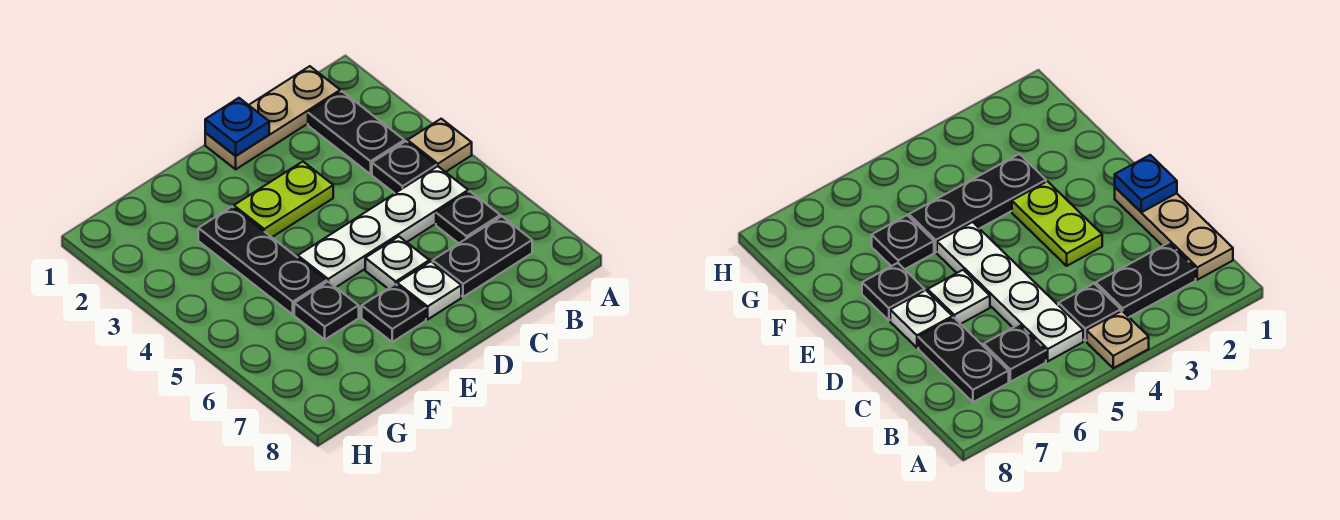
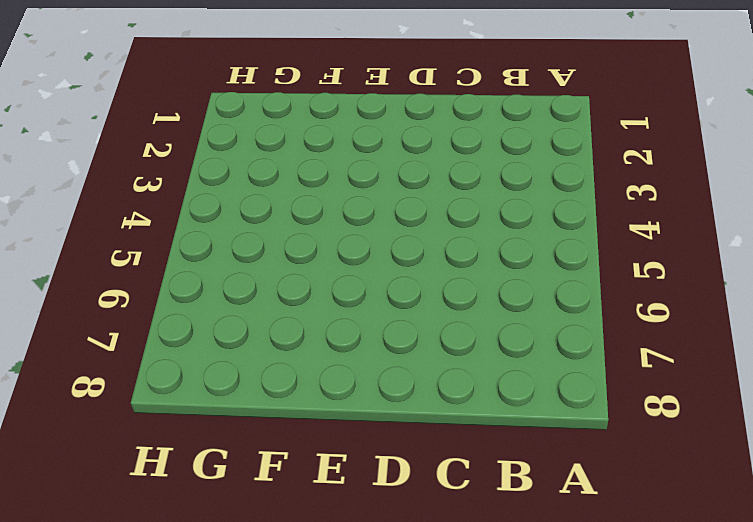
none -> tan 1x1 plate [408,119,472,172]
none -> tan 1x3 plate [205,66,340,169]
none -> black 1x2 plate [308,91,404,174]

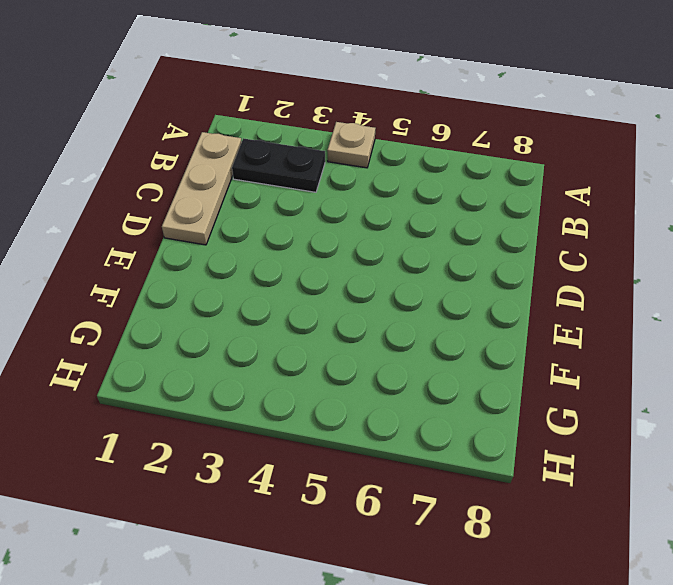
none -> black 1x1 plate [372,141,436,193]
none -> white 1x4 plate [298,166,468,287]
none -> black 1x1 plate [436,191,500,243]

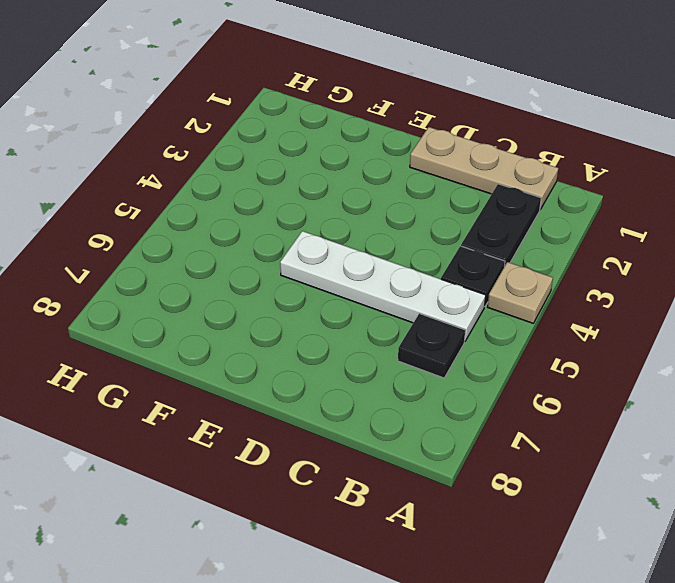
none -> black 1x2 plate [433,216,532,297]
none -> lime 1x2 plate [234,162,333,237]
none -> white 1x1 plate [365,237,429,288]

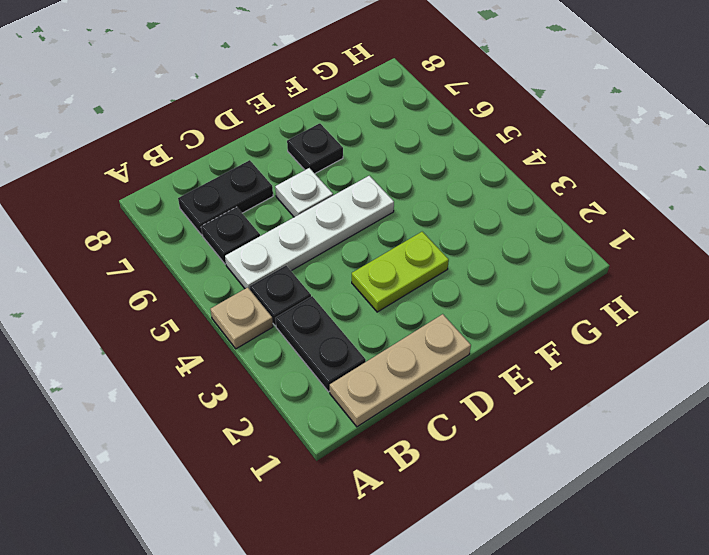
none -> white 1x1 plate [397,262,461,319]
none -> black 1x3 plate [198,207,327,315]
none -> black 1x1 plate [294,282,359,340]

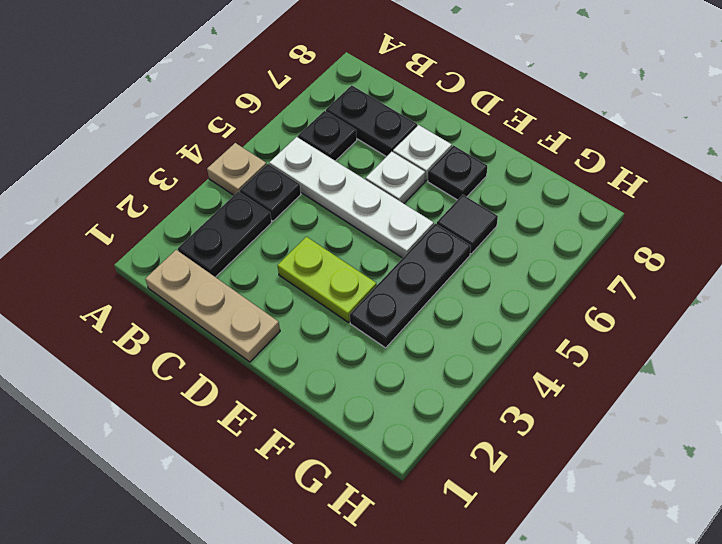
black 1x1 tile [437,195,498,254] -> black 1x1 plate [294,282,359,340]
none -> blue 1x1 plate [205,98,269,156]

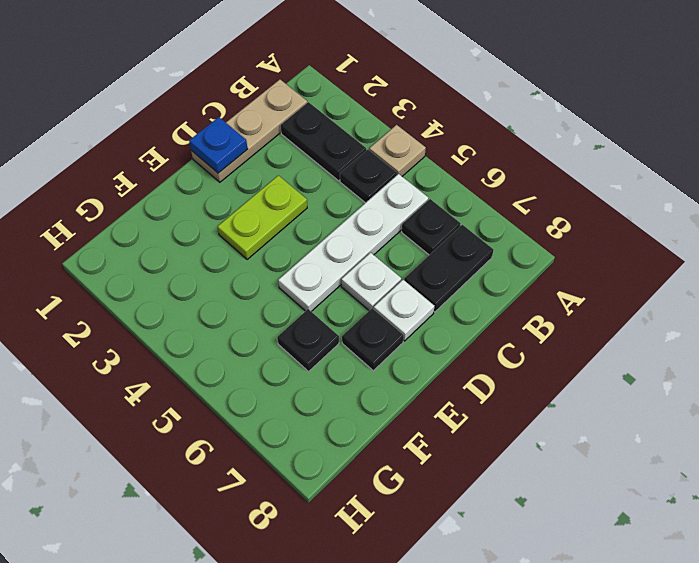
none -> black 1x3 plate [198,207,327,315]

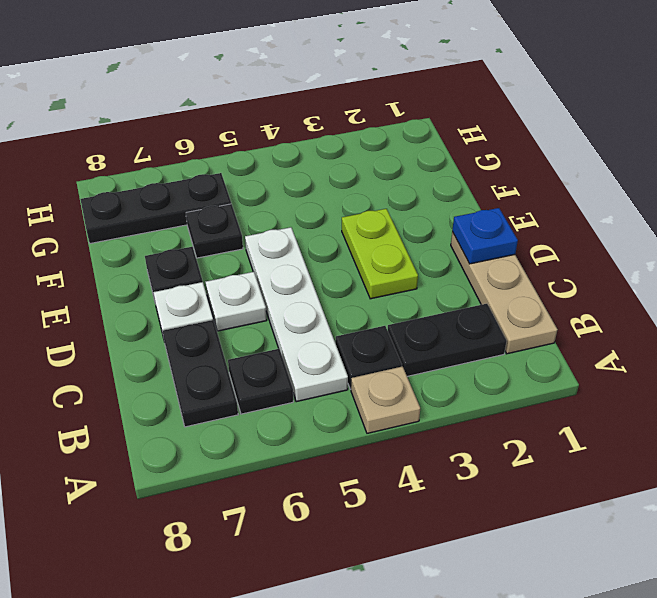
black 1x3 plate [80,173,231,243] -> black 1x3 plate moved to [198,207,327,315]

